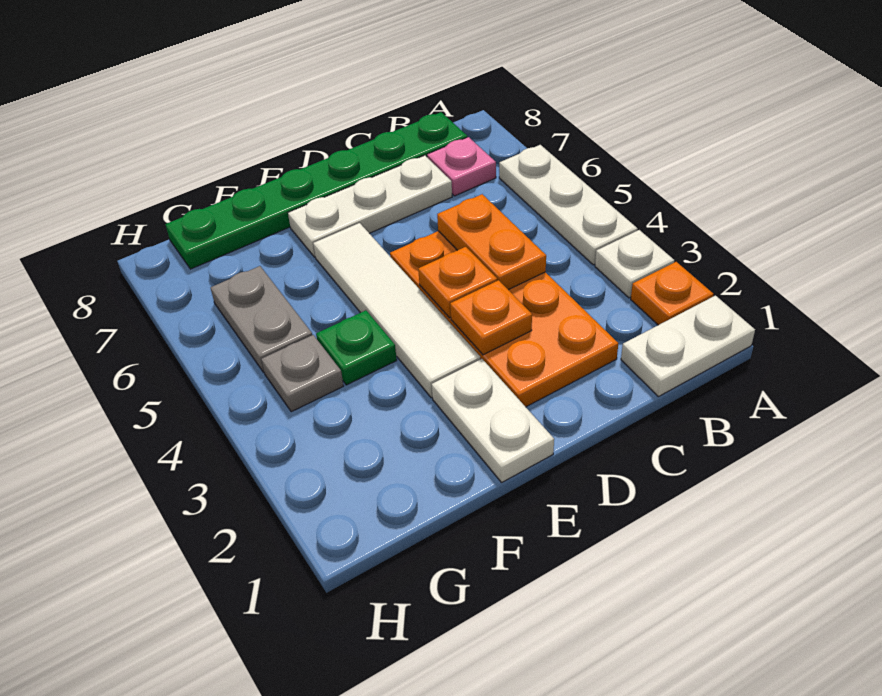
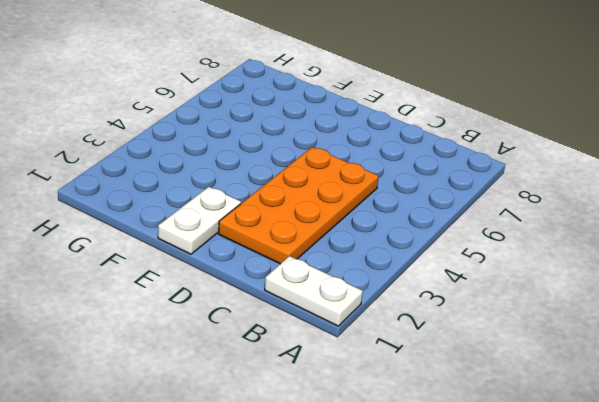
none -> orange 1x1 plate [631,262,713,325]
none -> white 1x1 plate [595,230,674,298]
none -> white 1x3 plate [499,145,637,265]

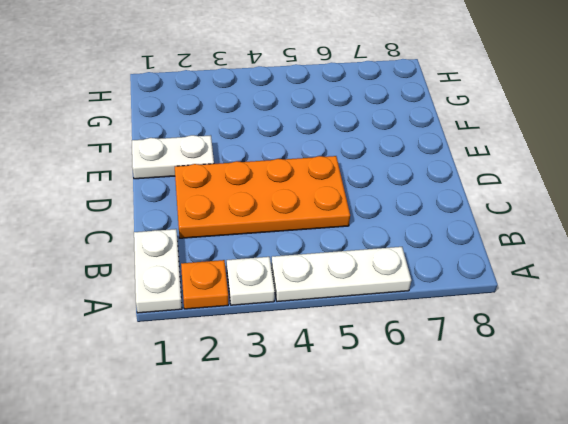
none -> pink 1x1 plate [427,137,496,196]
none -> green 1x6 plate [165,112,467,269]
none -> white 1x3 plate [288,155,452,257]

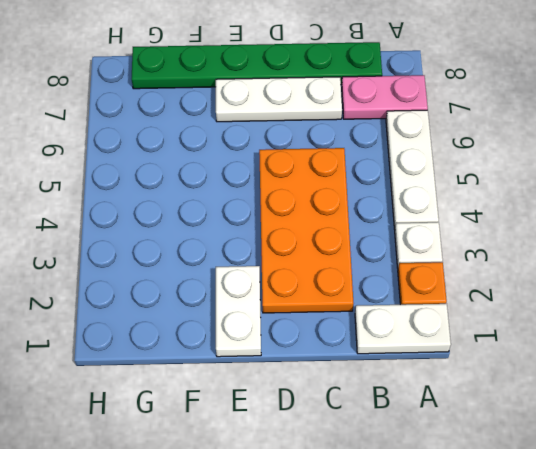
pink 1x2 plate [342,75,428,119] -> pink 1x1 plate [427,137,496,196]
none -> white 1x4 tile [313,223,480,398]
none -> green 1x1 plate [316,310,397,385]
none -> grey 1x1 plate [261,335,343,412]

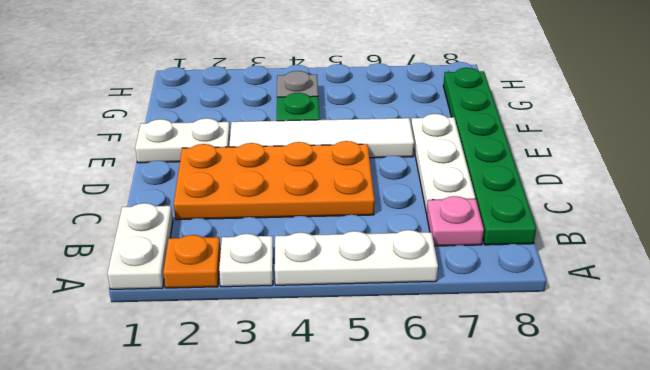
none -> grey 1x2 plate [211,266,312,372]
none -> orange 1x2 plate [437,194,546,290]
none -> orange 1x1 plate [450,280,532,355]

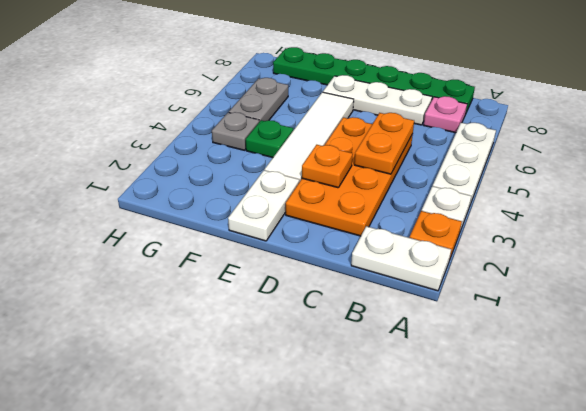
none -> orange 1x1 plate [418,247,497,318]

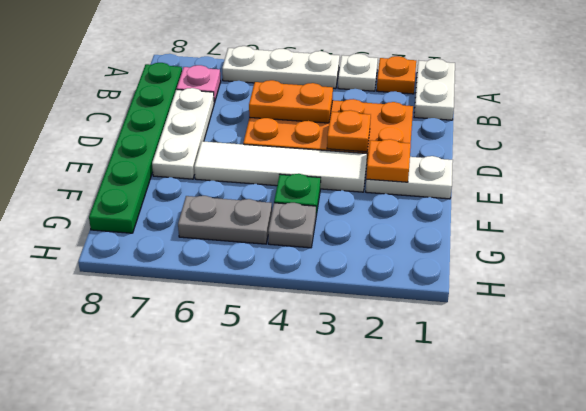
orange 1x1 plate [366,139,411,182] -> orange 1x1 plate moved to [418,247,497,318]

